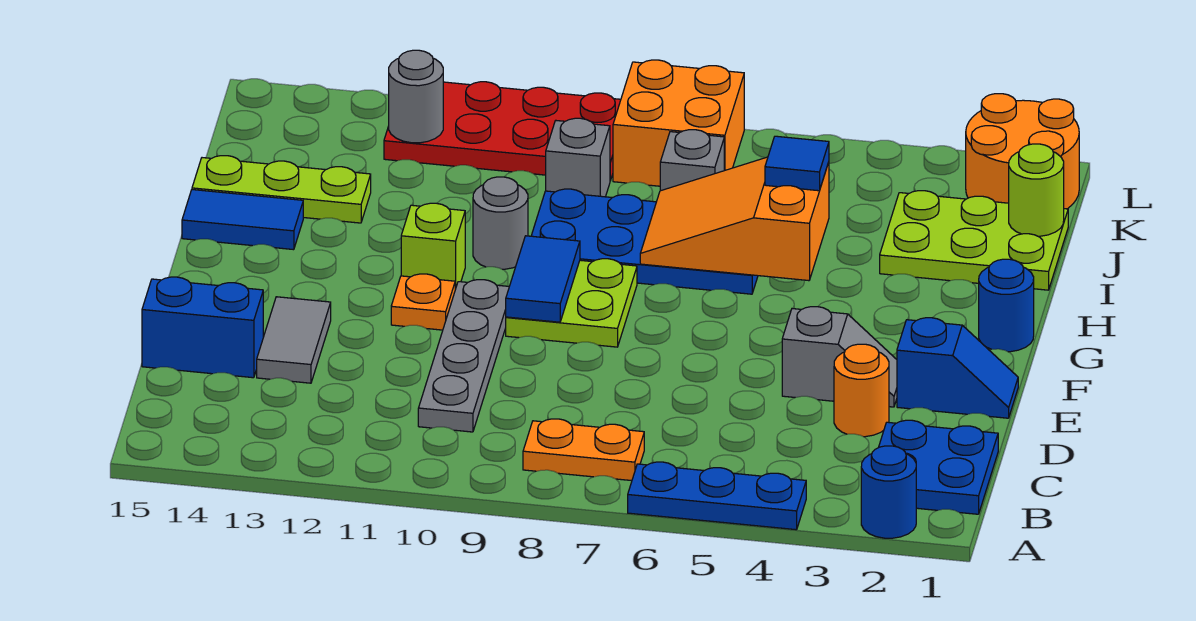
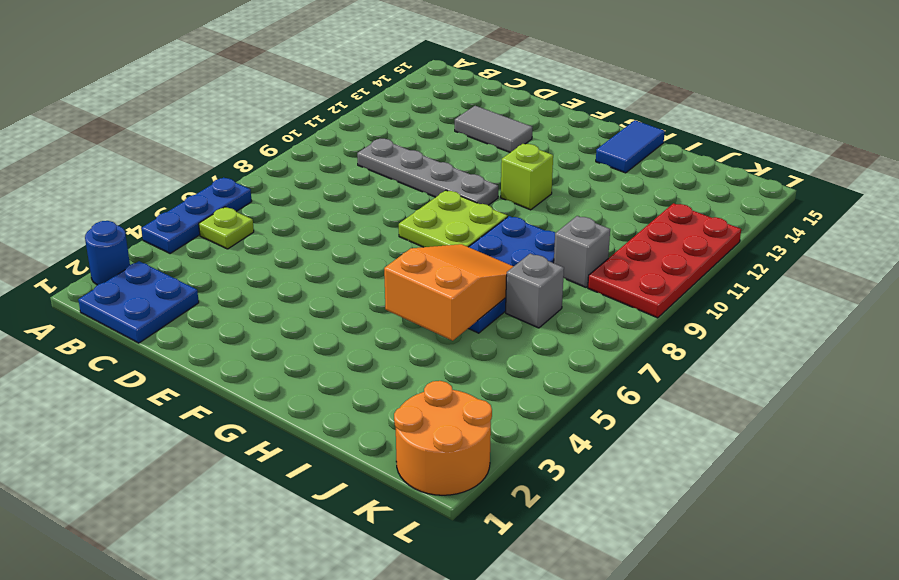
lime 1x1 plate [199,207,254,249] -> none
none -> orange 1x2 plate [523,419,644,481]
none -> orange 1x1 round brick [834,344,889,437]
none -> blue 1x2 brick [142,277,263,378]

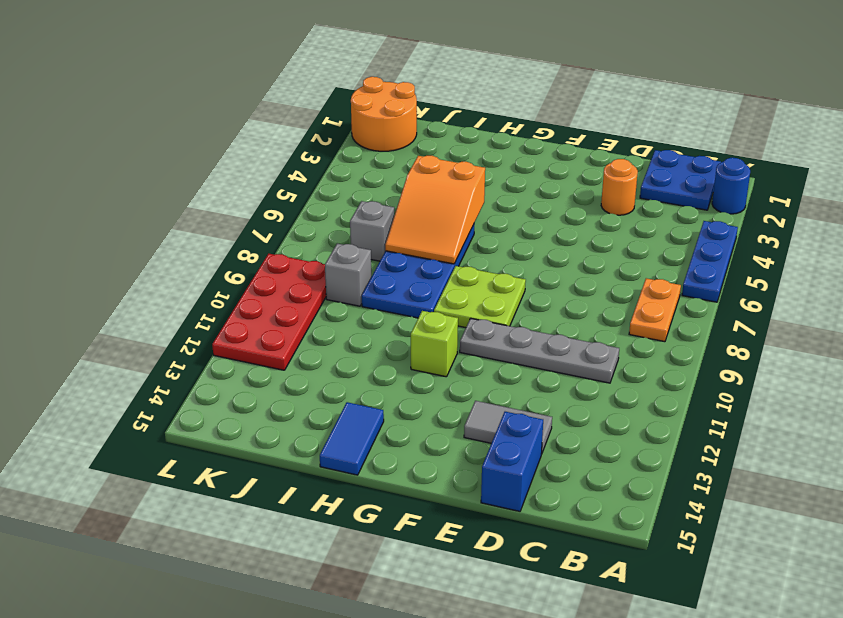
none -> blue 1x2 slope [897,318,1018,418]
none -> grey 1x2 slope [782,307,897,407]
none -> orange 1x1 plate [391,274,455,330]

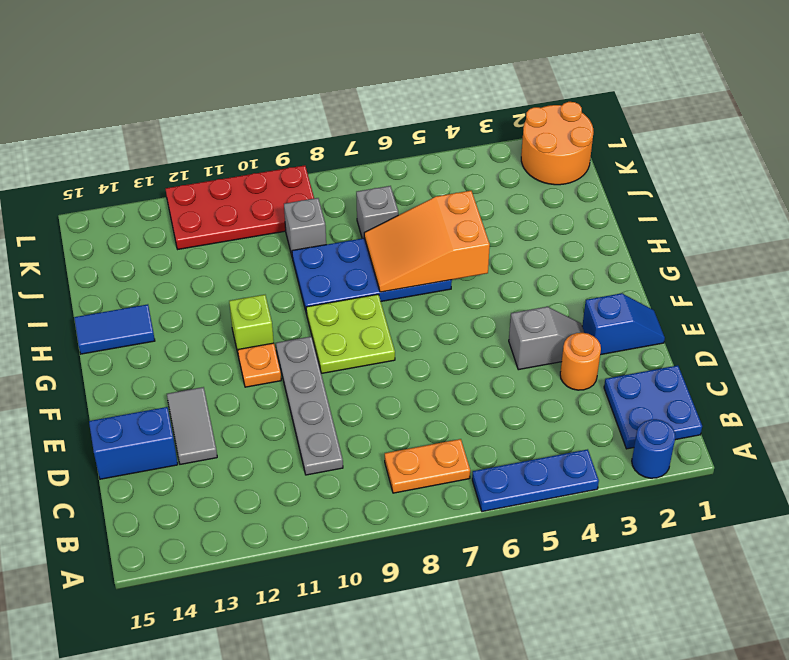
none -> blue 1x1 round brick [979,259,1034,352]
none -> grey 1x1 round brick [473,177,528,269]
none -> lime 2x3 plate [880,191,1068,290]

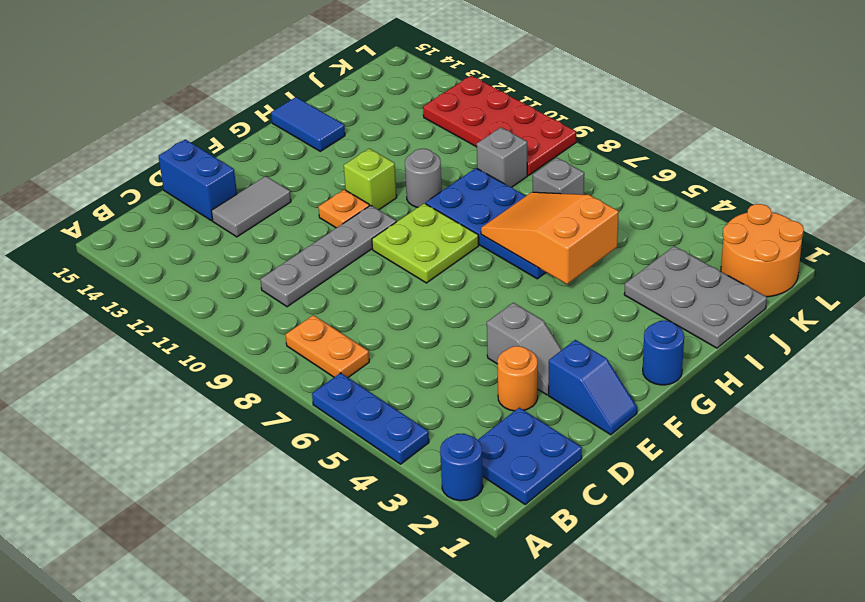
grey 2x3 plate [624,246,767,348] -> lime 2x3 plate [880,191,1068,290]
none -> lime 1x3 plate [192,156,371,223]
none -> orange 2x2 brick [613,60,744,186]
none -> blue 1x2 tile [506,236,580,322]

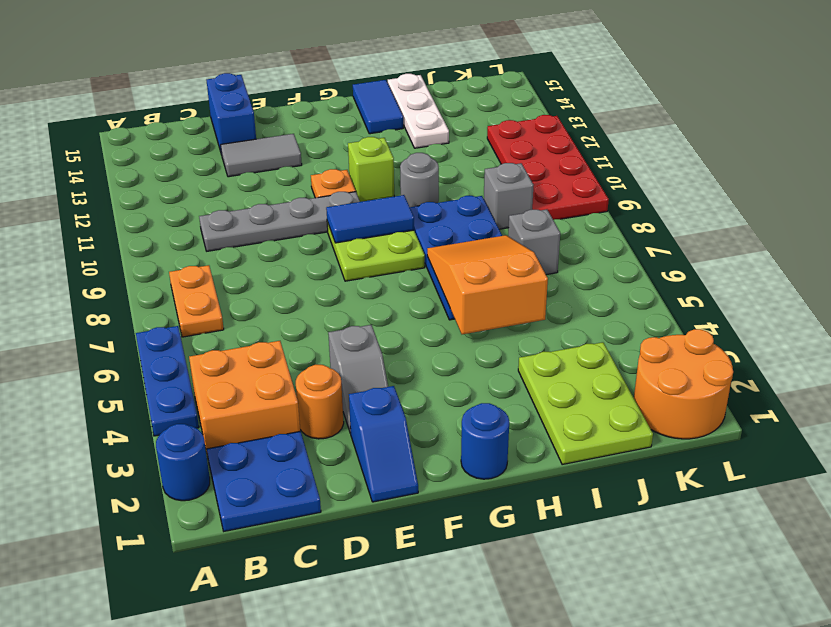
orange 2x2 brick [189,341,300,456] -> orange 2x2 brick moved to [613,60,744,186]
white 1x3 plate [388,74,449,148] -> lime 1x3 plate [192,156,371,223]
none -> lime 1x1 round brick [1009,144,1064,236]
none -> grey 1x1 round brick [389,50,443,143]
none -> blue 1x1 tile [765,136,829,191]

